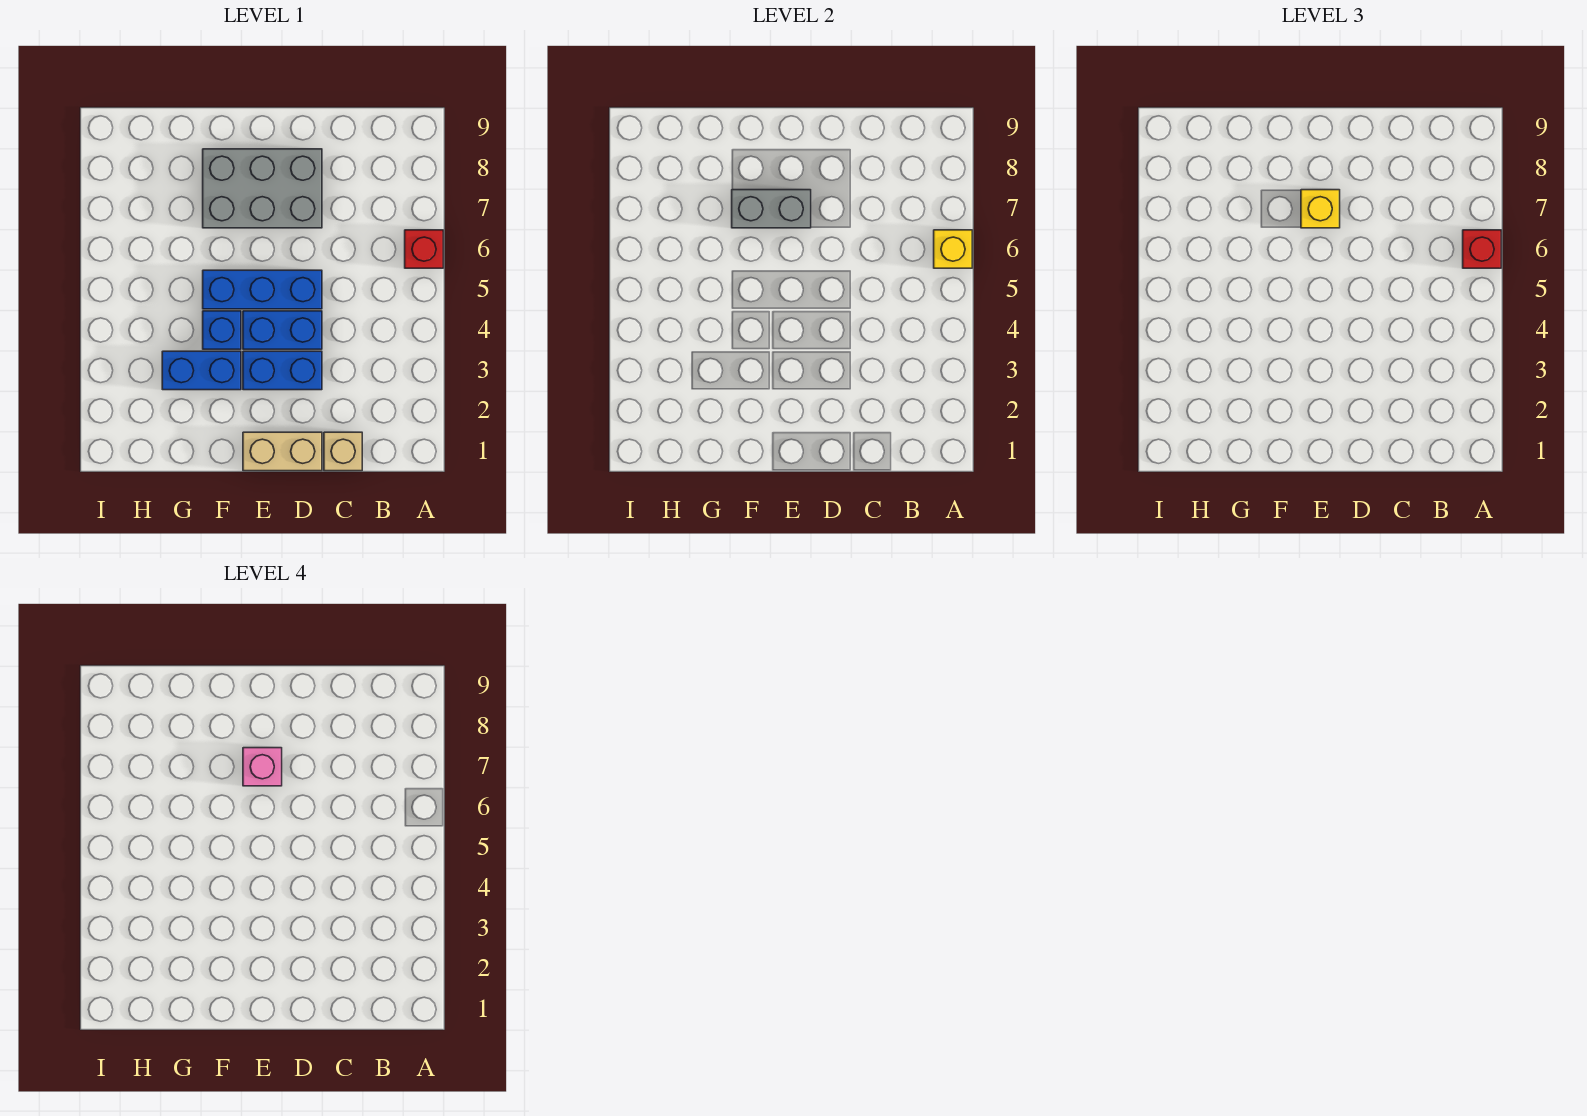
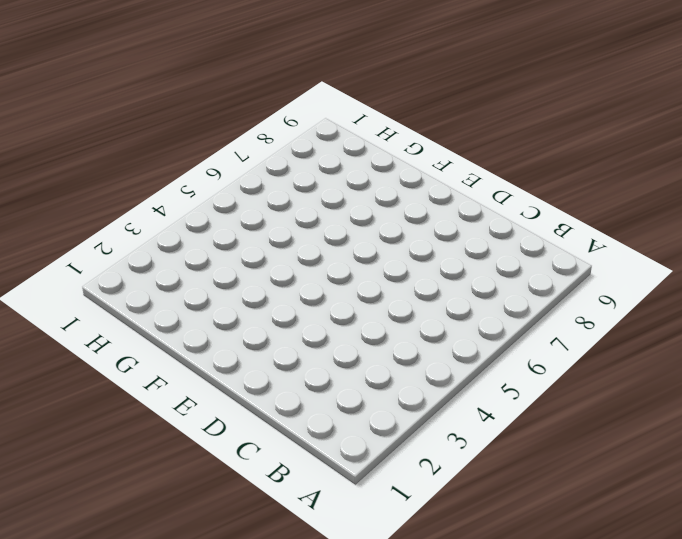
none -> red 1x1 brick [405,230,443,268]
none -> tan 1x1 brick [324,432,362,471]
none -> tan 1x2 brick [243,432,322,471]

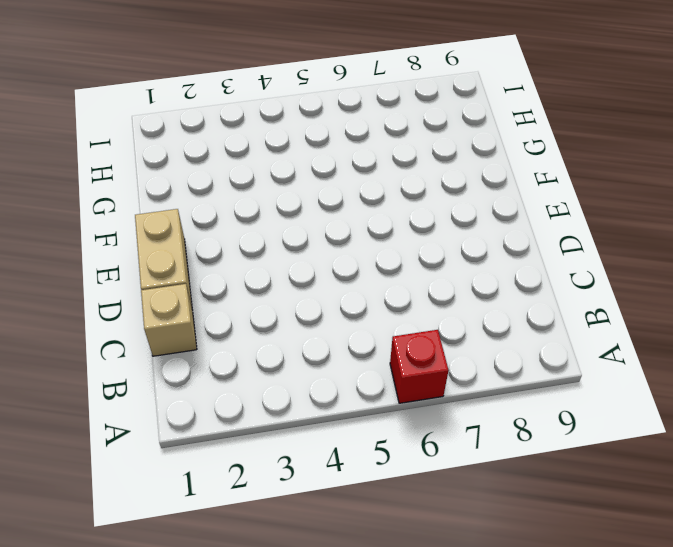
none -> blue 1x2 brick [243,351,322,390]
none -> blue 1x2 brick [243,311,322,349]
none -> blue 1x3 brick [203,270,322,309]

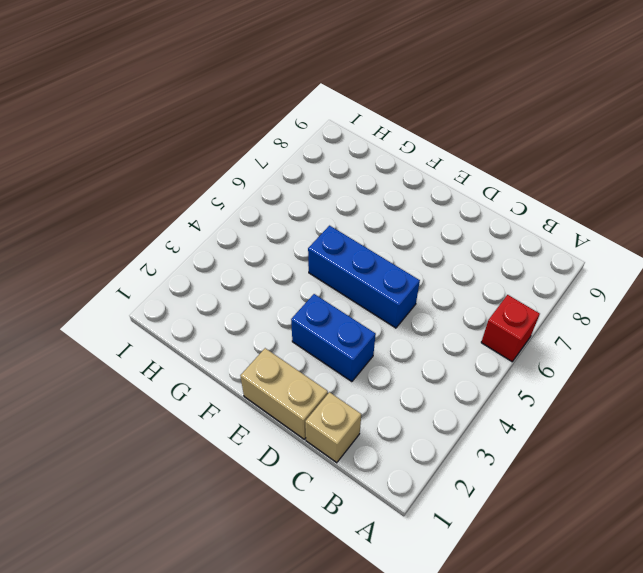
none -> blue 1x2 brick [243,311,322,349]
none -> grey 2x3 brick [203,149,322,228]
none -> blue 1x2 brick [162,351,241,390]

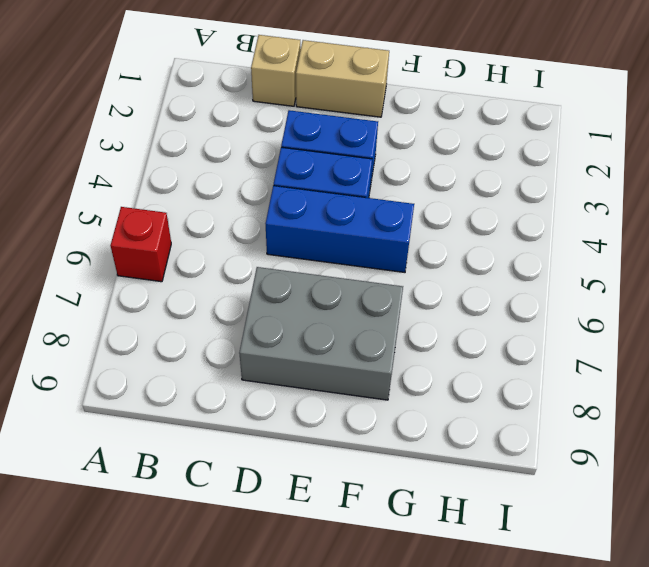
none -> blue 1x2 brick [162,351,241,390]
none -> blue 1x1 brick [203,311,241,349]
none -> yellow 1x1 brick [934,230,972,268]

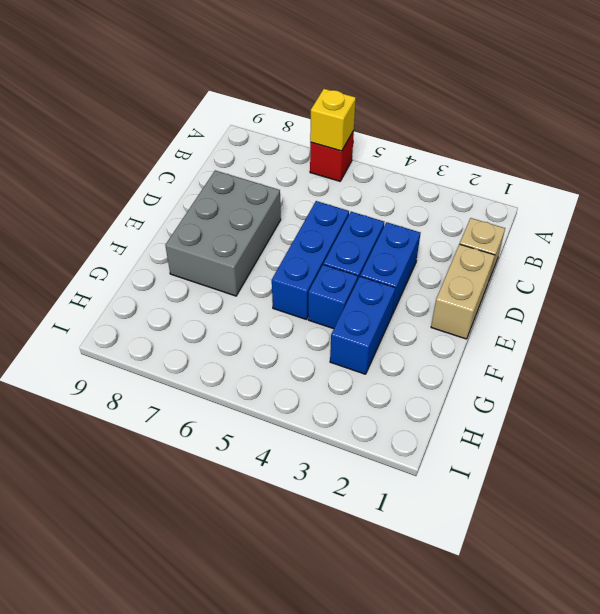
none -> grey 1x2 brick [732,190,811,228]
none -> red 1x1 brick [1463,230,1501,268]
none -> yellow 1x1 brick [1301,190,1340,228]

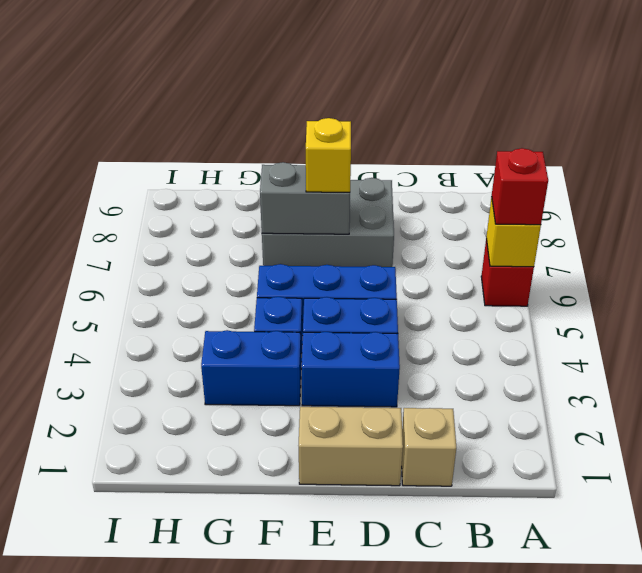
none -> pink 1x1 brick [243,748,282,786]

